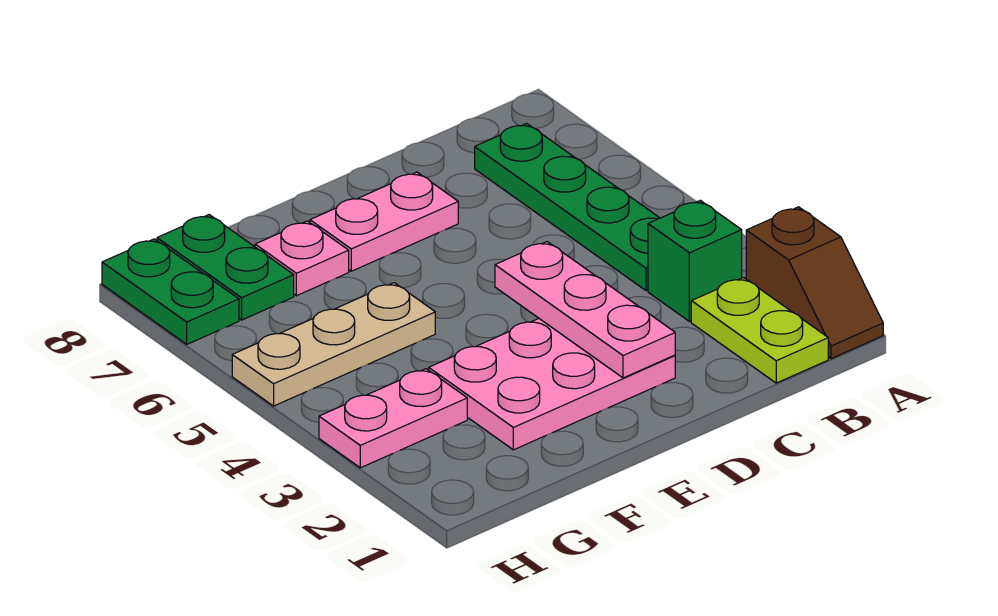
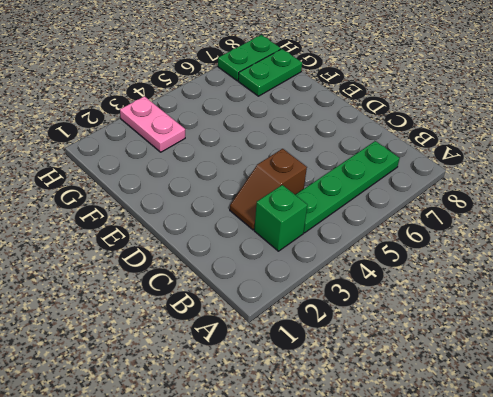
brown 1x2 slope [230,149,307,230] -> brown 1x2 slope moved to [746,207,883,359]
none -> lime 1x2 plate [691,278,828,383]
none -> pink 2x3 plate [429,319,675,450]
none -> pink 1x2 plate [310,172,458,271]

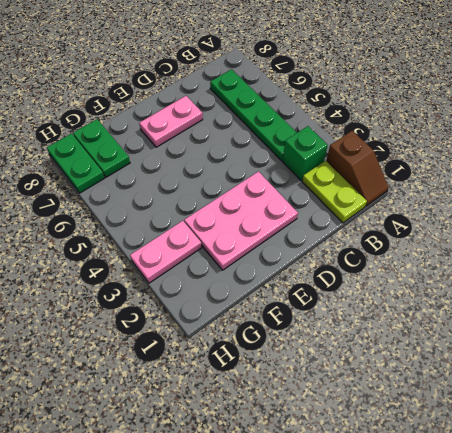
none -> tan 1x3 plate [232,283,435,406]
none -> pink 1x1 plate [255,221,349,296]
none -> pink 1x3 plate [495,242,675,378]

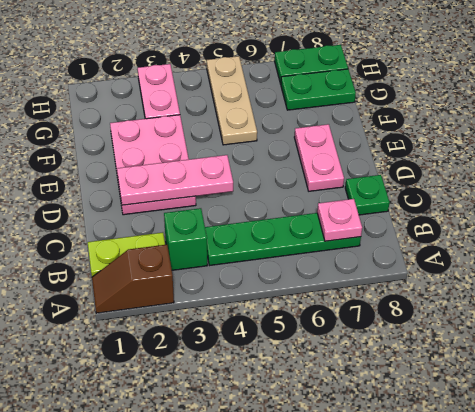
pink 1x1 plate [317,199,362,241] -> pink 1x1 plate moved to [255,221,349,296]
green 1x1 plate [345,175,390,215] -> none

